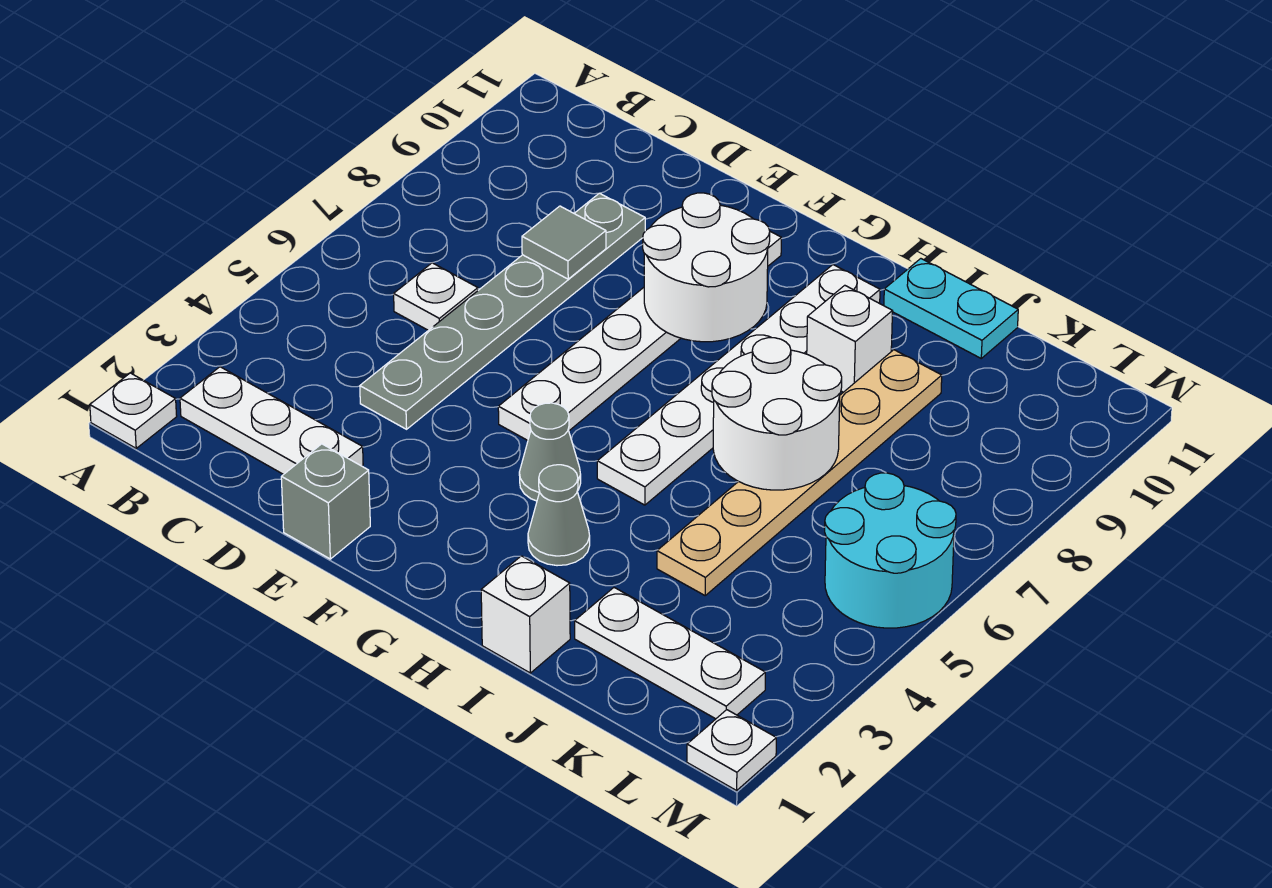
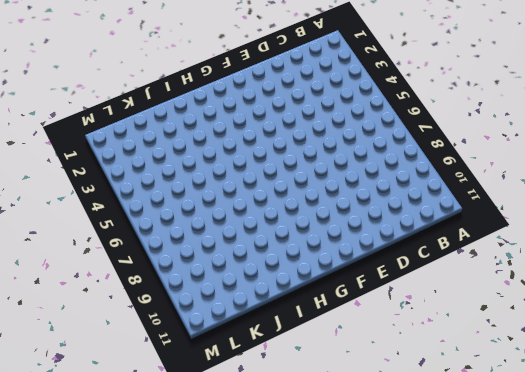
none -> white 1x1 plate [90,373,177,448]
none -> white 1x3 plate [180,367,363,474]
none -> white 1x1 plate [394,263,478,330]

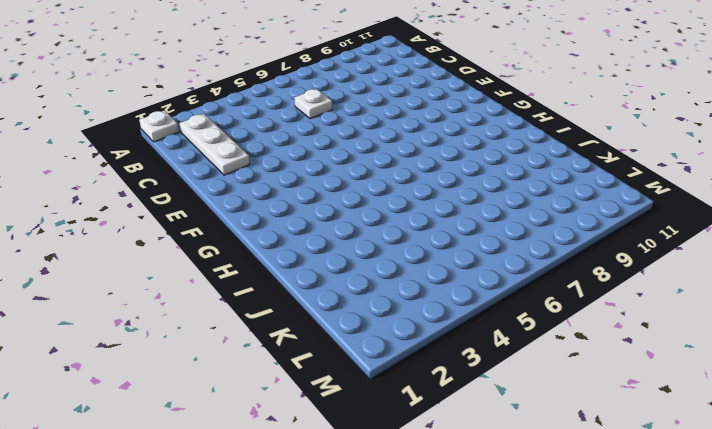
none -> grey 1x6 plate [360,193,645,429]
none -> grey 1x1 brick [281,444,370,559]
none -> white 1x6 plate [498,232,781,440]

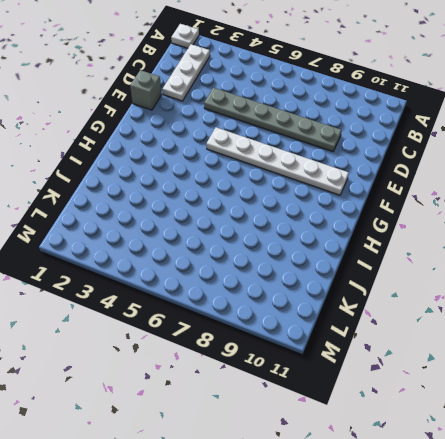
none -> white 1x1 plate [394,263,478,330]
none -> grey 1x1 cone [519,403,581,501]
none -> grey 1x1 cone [528,465,590,566]

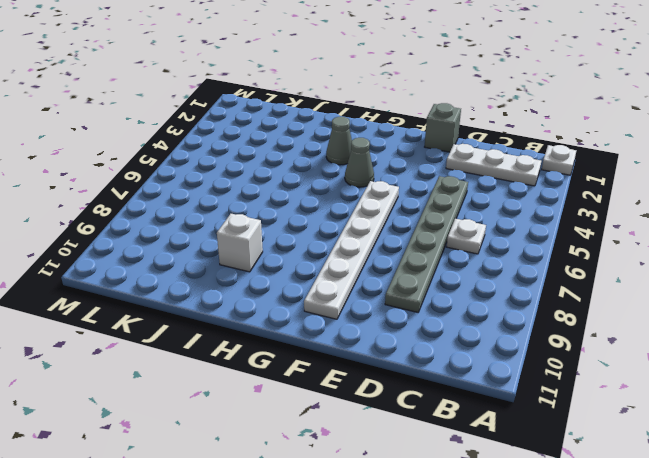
none -> white 1x6 plate [597,265,880,505]
none -> white 1x1 brick [481,556,570,673]
none -> cyan 1x2 plate [884,259,1018,358]

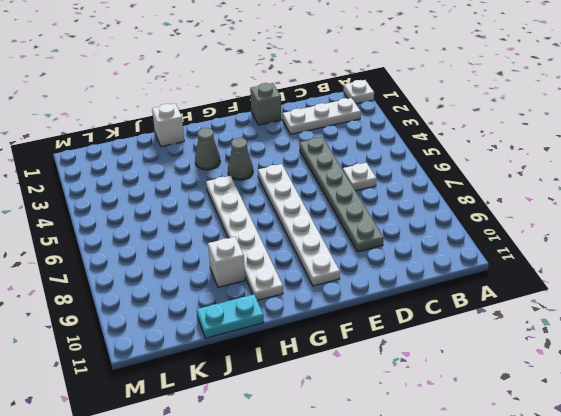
none -> white 1x3 plate [575,588,765,719]
none -> tan 1x6 plate [657,350,942,595]
none -> cyan 2x2 round brick [825,473,956,628]

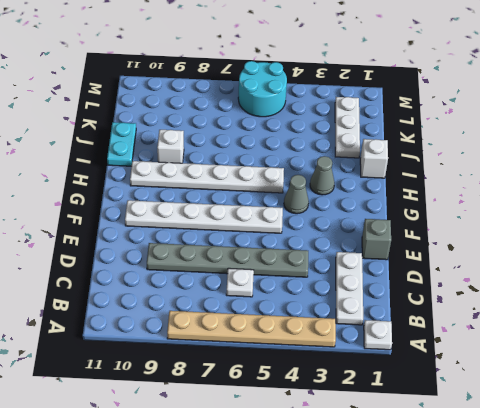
tan 1x6 plate [167,311,336,347] -> tan 1x6 plate moved to [657,350,942,595]
none -> white 1x1 plate [687,710,776,790]
none -> grey 1x1 tile [522,206,606,279]
none -> white 2x2 round brick [643,193,770,342]

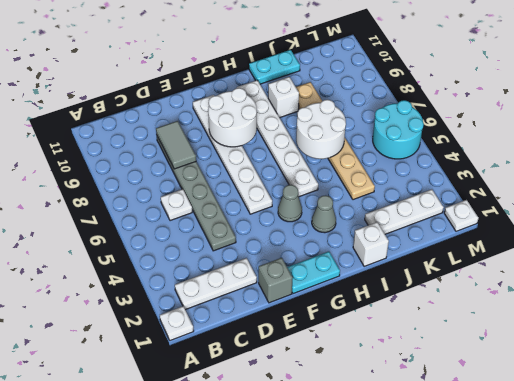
grey 1x2 tile [156,121,196,169] -> grey 1x1 tile [522,206,606,279]
cyan 1x2 plate [287,252,340,294] -> none

